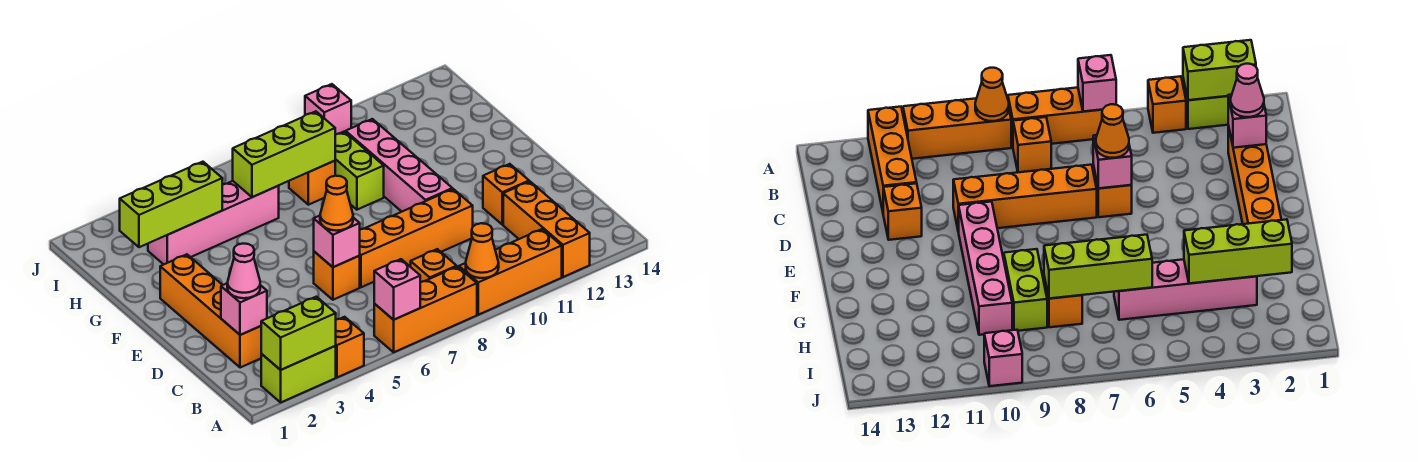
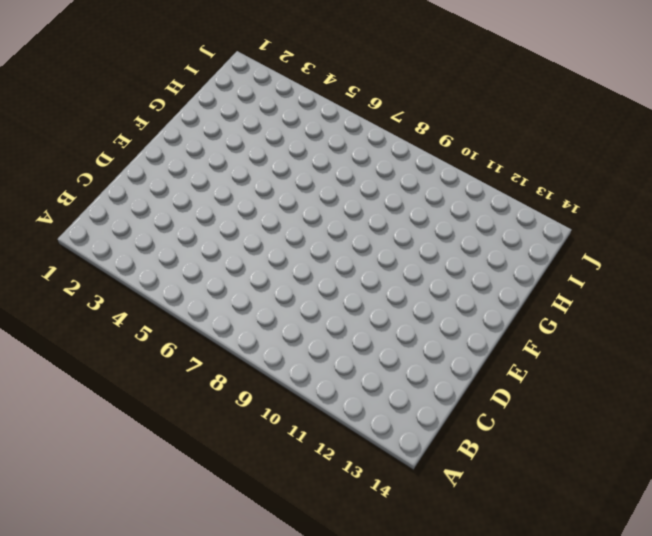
none -> lime 1x2 brick [261,346,336,402]
none -> orange 1x1 brick [336,317,364,377]
none -> orange 1x3 brick [374,267,477,352]

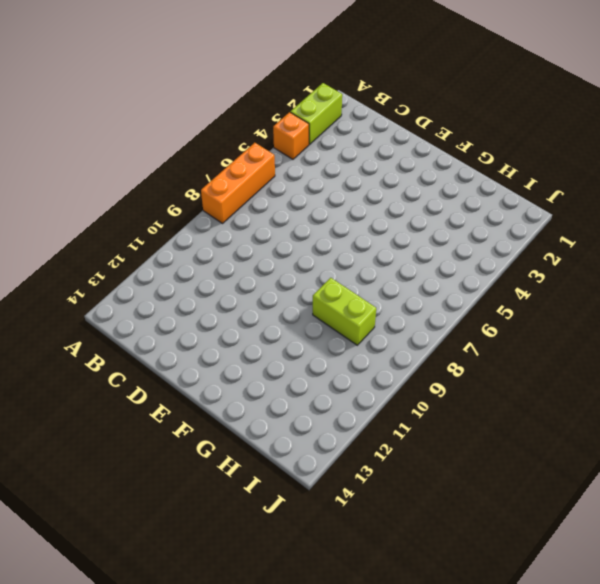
none -> orange 1x3 brick [459,229,562,315]
none -> orange 1x3 brick [503,182,590,277]
none -> orange 1x1 brick [411,249,457,282]

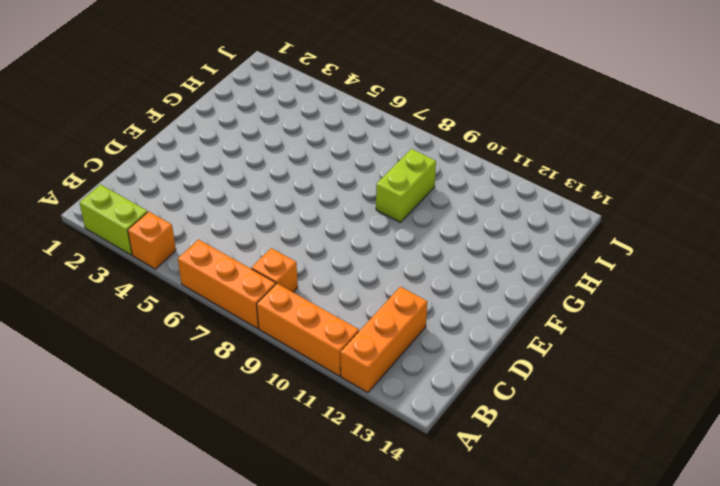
none -> orange 1x4 brick [160,254,261,368]
none -> orange 1x1 brick [314,252,360,300]
none -> orange 1x4 brick [359,189,473,287]

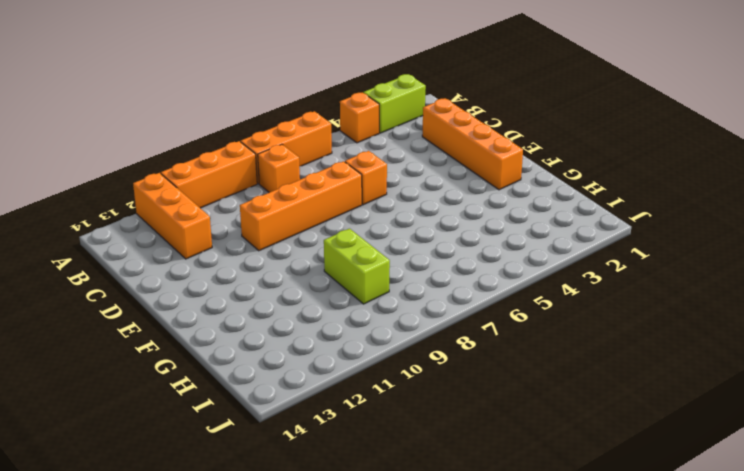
none -> orange 1x1 brick [483,164,529,225]
none -> pink 1x4 brick [346,119,452,212]
none -> pink 1x4 brick [148,181,279,264]

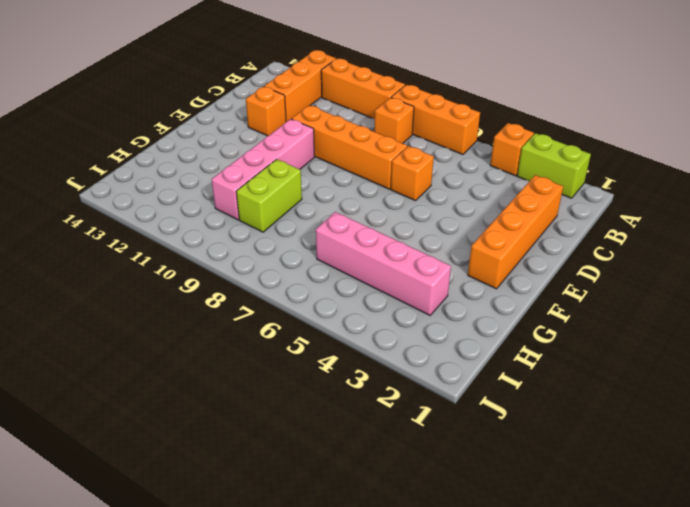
none -> orange 1x1 brick [289,161,335,205]
none -> pink 1x1 brick [305,84,351,134]
none -> lime 1x2 brick [261,297,336,370]

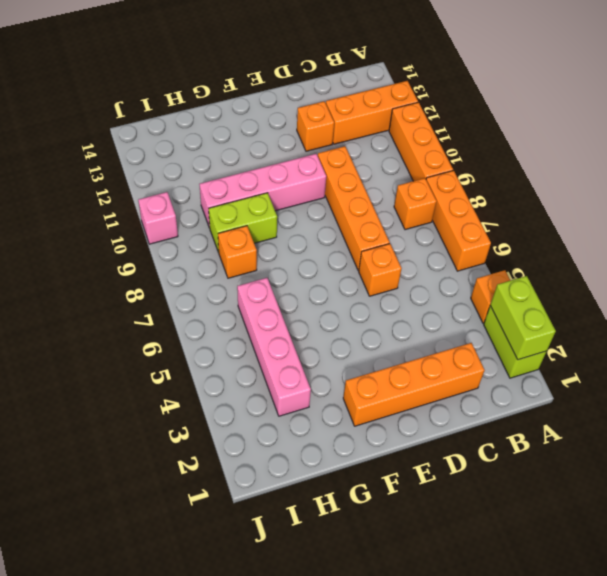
none -> pink 1x1 brick [374,259,420,320]
none -> orange 1x1 cone [466,223,499,278]
none -> pink 1x1 brick [221,283,267,335]

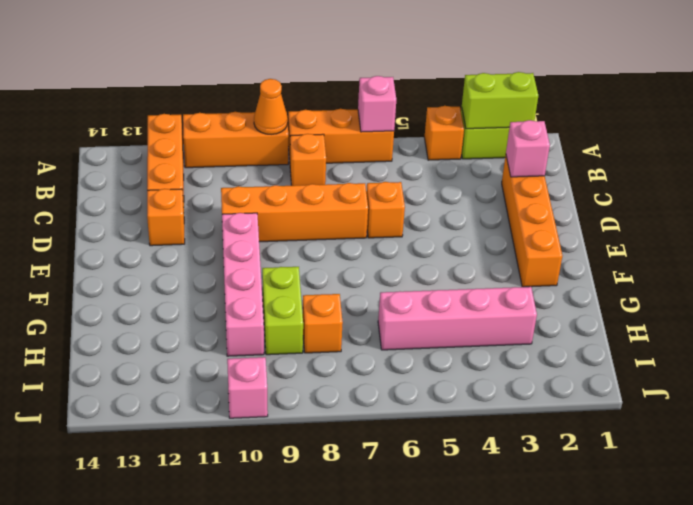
none -> pink 1x1 brick [314,216,360,267]
none -> lime 1x3 brick [120,162,222,247]
none -> lime 1x3 brick [233,111,335,197]

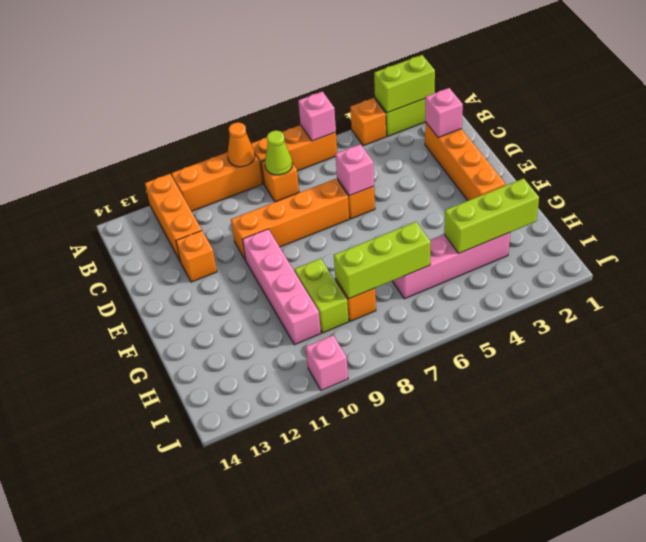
lime 1x1 cone [265,130,292,175] -> none
none -> pink 1x1 cone [227,244,260,298]
none -> orange 1x1 cone [320,176,353,231]

